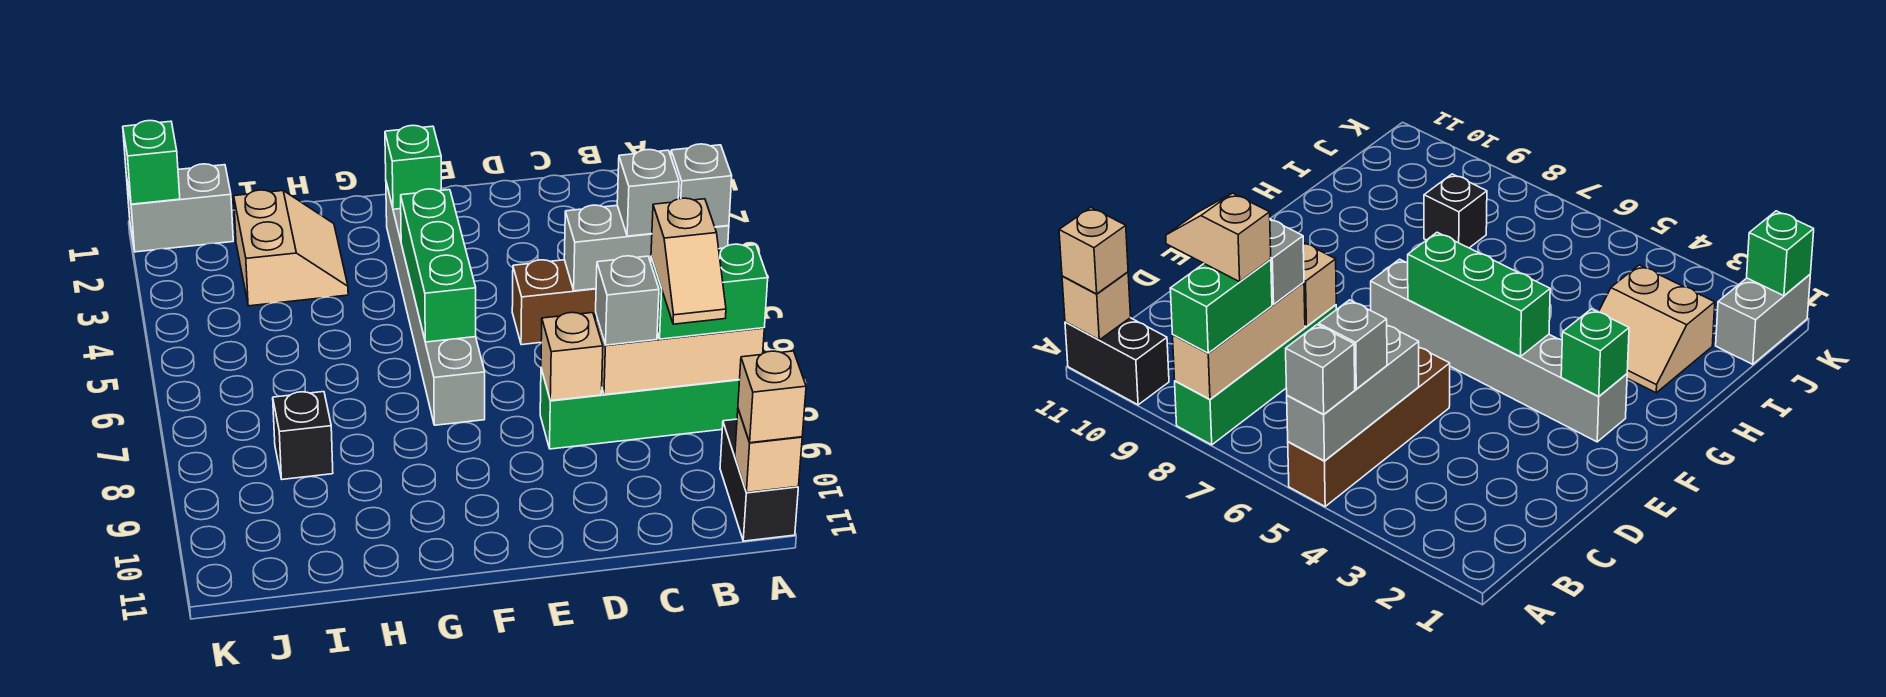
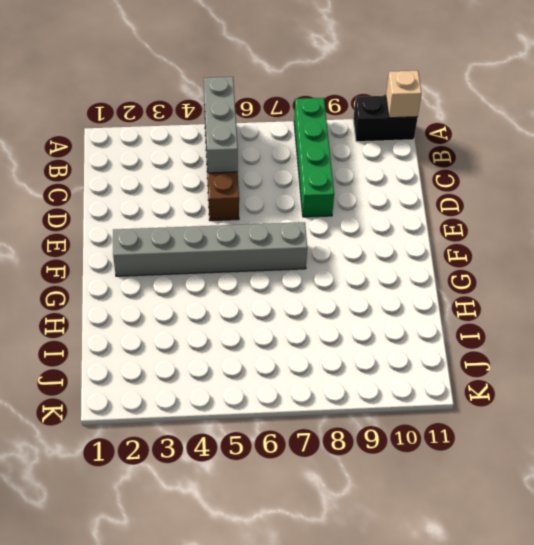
none -> tan 2x2 slope [234,190,348,306]
none -> black 1x1 brick [273,392,333,479]
none -> grey 1x2 brick [126,164,233,252]

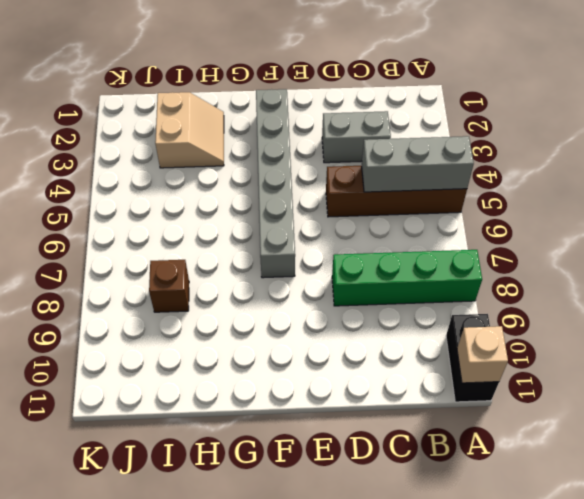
grey 1x2 brick [322,111,391,163] -> grey 1x2 brick moved to [126,164,233,252]
brown 1x1 brick [149,260,189,312] -> black 1x1 brick [273,392,333,479]
none -> tan 1x3 brick [595,313,764,395]
none -> tan 1x1 brick [541,312,603,401]
none -> green 1x1 brick [385,125,441,209]

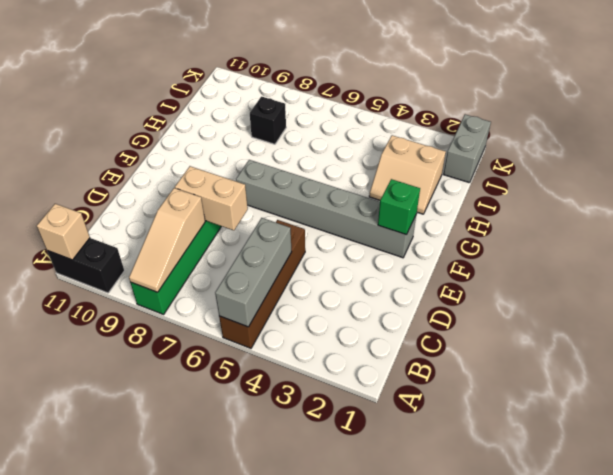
tan 1x3 slope [129,188,205,292] -> tan 1x3 brick [595,313,764,395]
tan 1x2 brick [175,166,248,230] -> tan 1x1 brick [541,312,603,401]
none -> green 1x3 brick [401,189,476,342]
none -> green 1x1 brick [123,121,180,204]
none -> grey 1x1 brick [671,144,732,227]

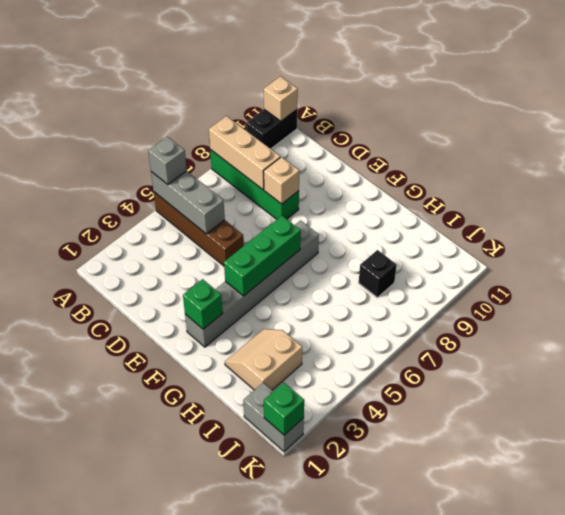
none -> green 1x2 brick [651,244,768,339]
none -> tan 1x1 brick [738,351,806,443]
none -> grey 1x1 brick [617,150,679,236]

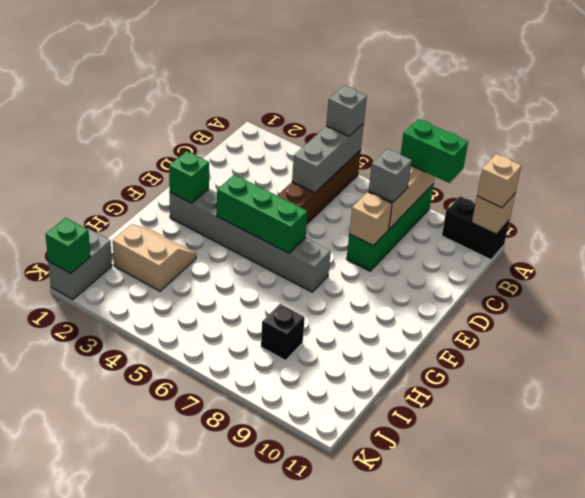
green 1x2 brick [401,119,468,183] -> green 1x2 brick turned to [651,244,768,339]
none -> grey 1x1 brick [617,150,679,236]
none -> tan 1x2 slope [651,198,726,324]

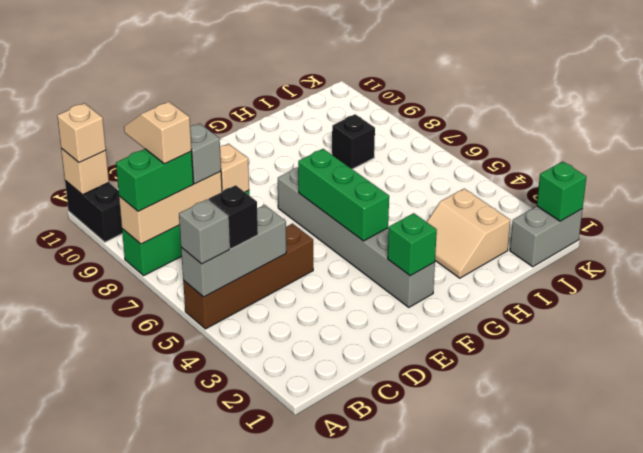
black 1x1 brick [208,185,258,249] -> grey 1x1 brick [617,150,679,236]

